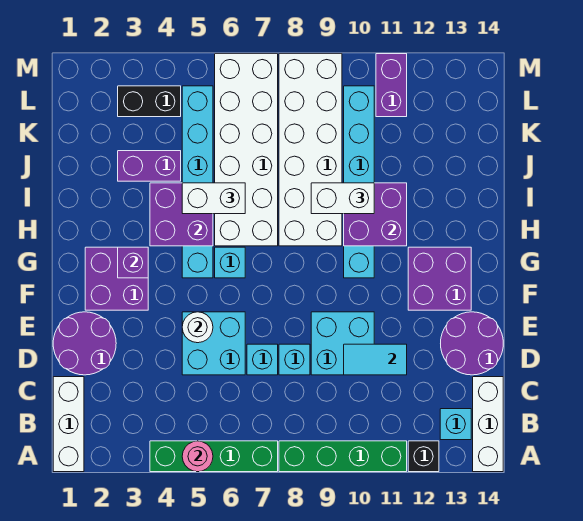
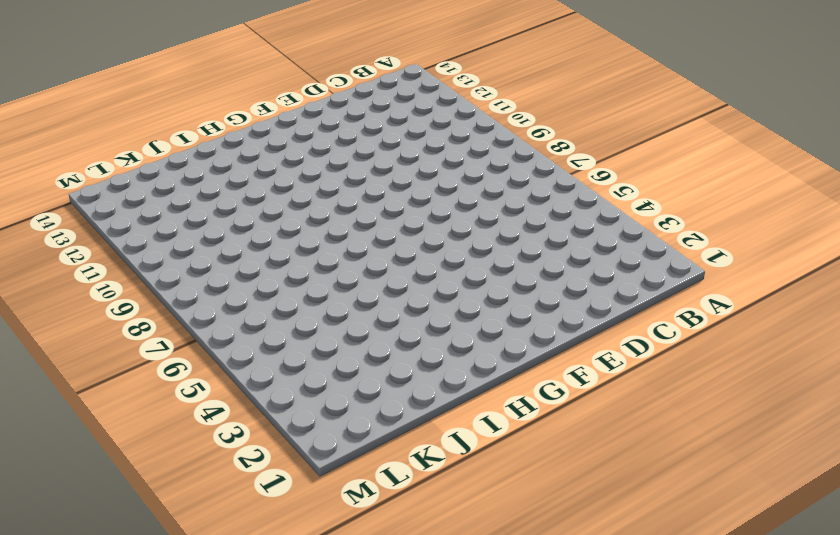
none -> white 1x3 brick [53,377,84,472]
none -> green 1x4 brick [150,441,278,472]
none -> green 1x4 brick [279,441,407,472]
none -> black 1x1 brick [408,441,439,472]

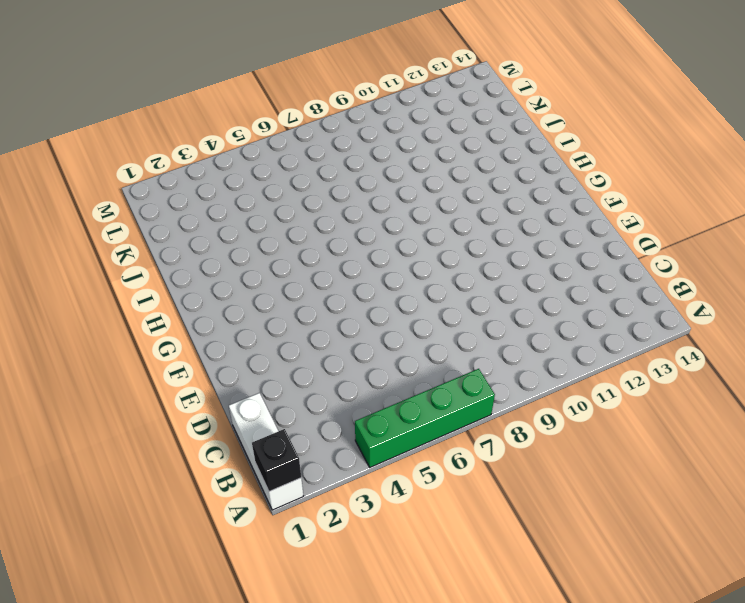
black 1x1 brick [252,429,301,491] -> black 1x1 brick moved to [408,441,439,472]
none -> green 1x4 brick [279,441,407,472]
none -> white 1x3 brick [473,377,503,472]
none -> cyan 1x1 brick [440,409,471,440]
none -> purple 2x2 round brick [53,312,116,375]

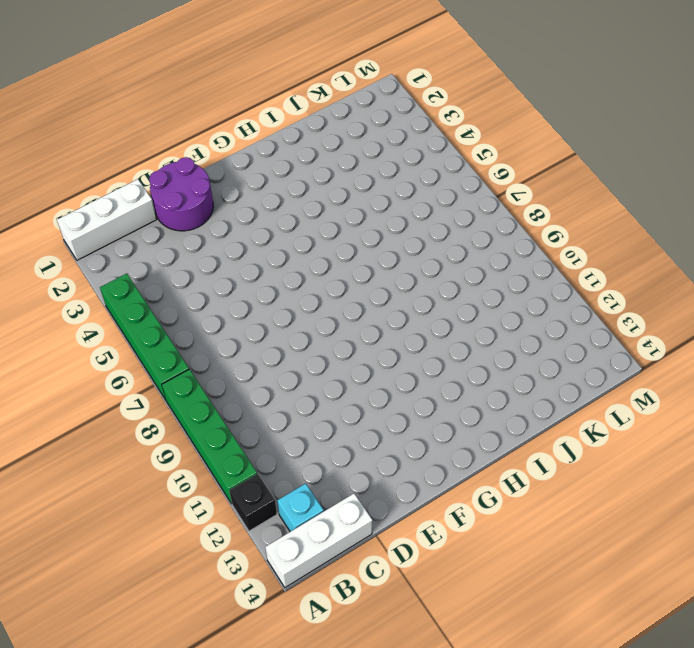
none -> cyan 2x2 brick [182,312,245,375]
none -> cyan 1x1 brick [247,344,278,375]
none -> cyan 1x1 brick [279,344,310,375]
none -> cyan 2x2 brick [311,312,374,375]

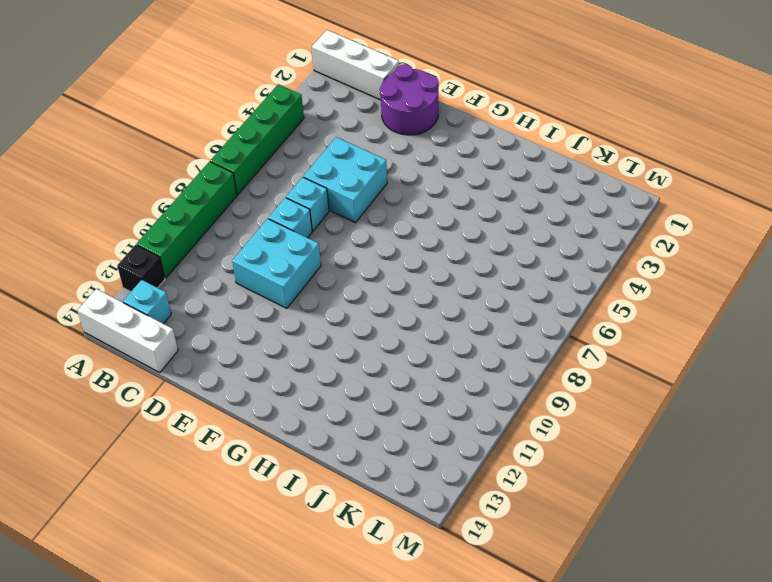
none -> purple 2x2 round brick [441,312,503,375]
none -> purple 2x2 brick [85,247,148,310]
none -> purple 2x2 brick [408,247,471,310]
none -> cyan 1x6 brick [182,86,213,278]

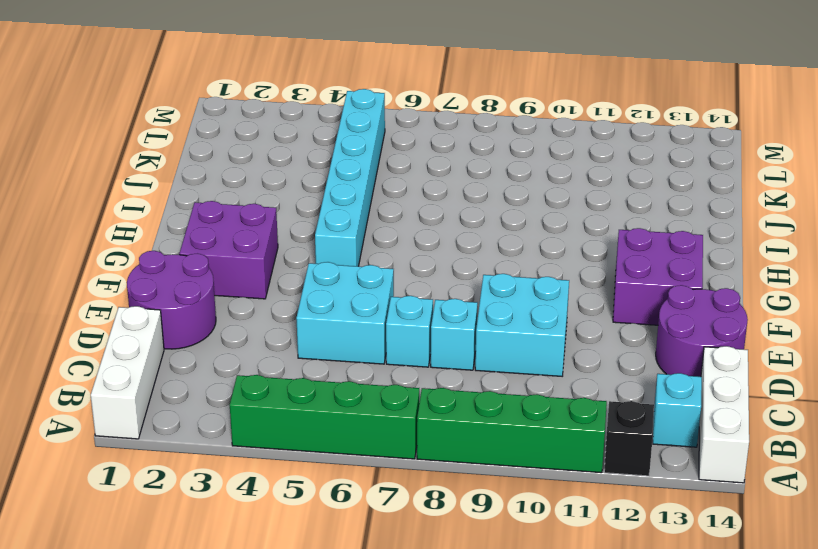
none -> cyan 1x1 brick [215,247,245,278]
none -> cyan 1x6 brick [344,86,374,278]
none -> white 2x6 brick [215,54,278,246]
none -> white 2x6 brick [279,54,342,246]

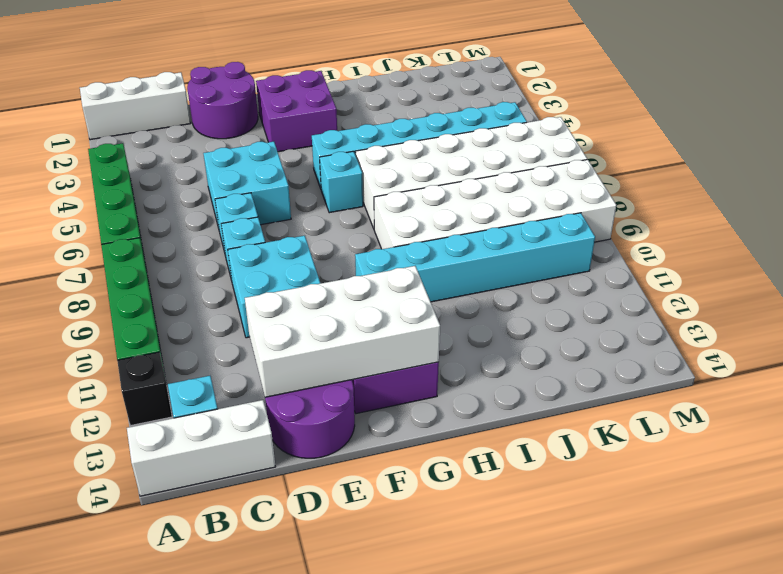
white 2x4 brick [245,266,440,397] -> none
none -> purple 1x2 brick [118,151,181,181]
none -> black 1x2 brick [118,86,181,117]
none -> purple 1x2 brick [376,54,407,117]
none -> pink 1x1 round brick [182,441,213,472]

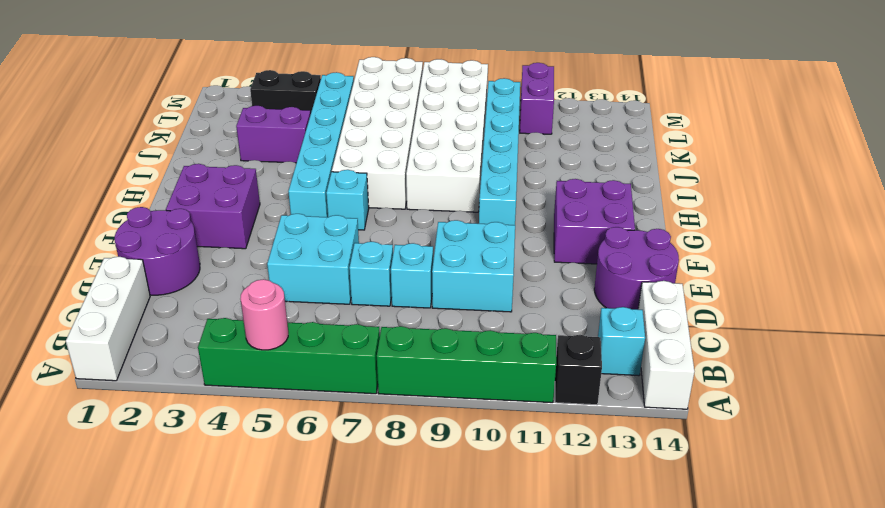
none -> cyan 1x2 tile [344,344,407,375]
none -> white 1x1 round brick [182,312,213,343]
none -> purple 1x1 brick [118,247,148,278]
none -> purple 2x2 brick [150,183,213,246]

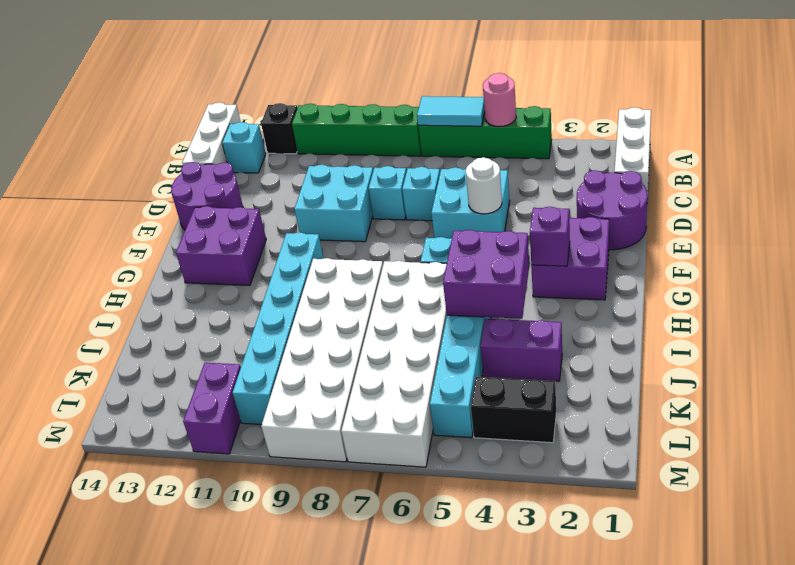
cyan 1x2 tile [417,96,485,126] -> cyan 1x2 tile moved to [344,344,407,375]
none -> purple 2x2 brick [344,183,407,246]
none -> white 1x2 brick [182,183,245,214]
none -> white 1x2 brick [311,183,374,214]

